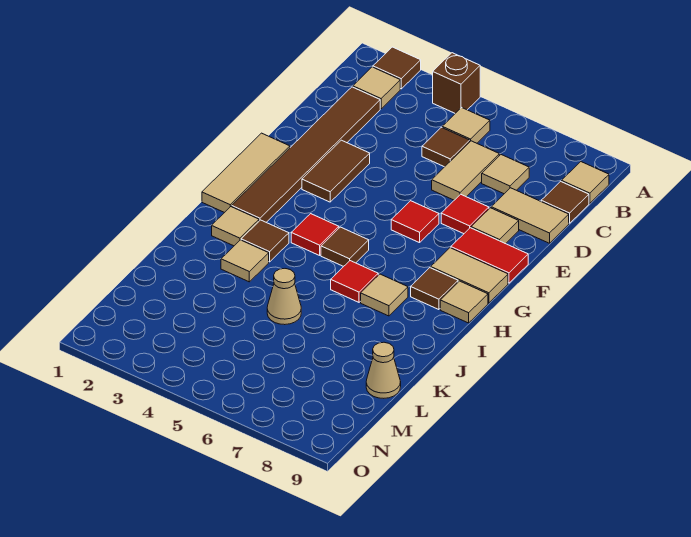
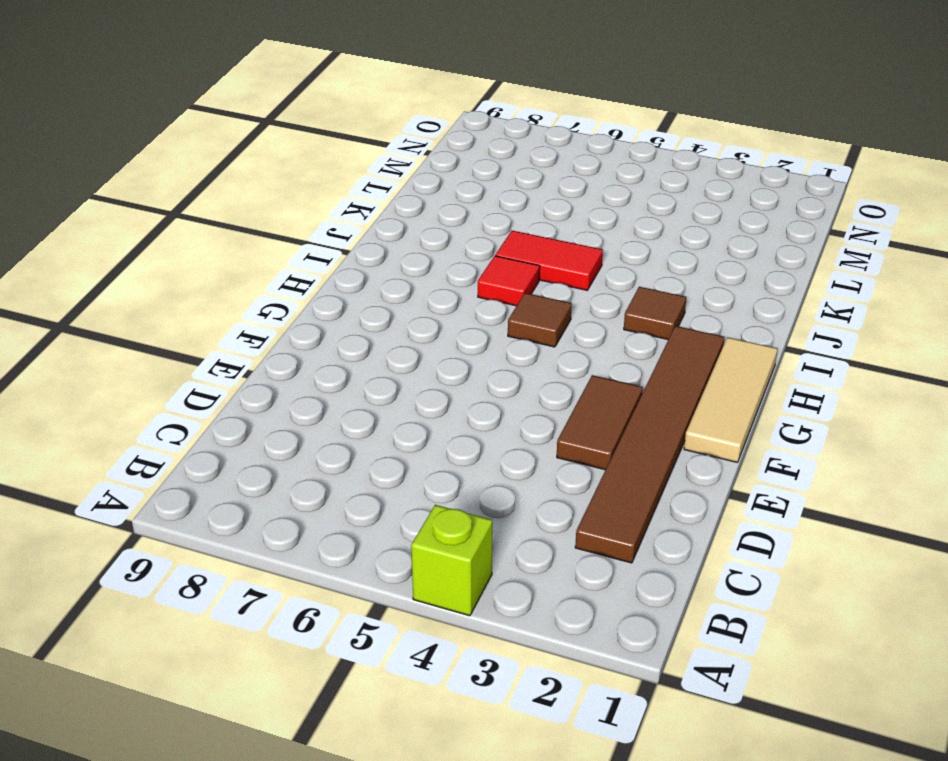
lime 1x1 brick [411,505,492,616] -> brown 1x1 brick [433,53,480,113]
red 1x2 tile [495,231,603,290] -> red 1x2 tile moved to [451,228,528,283]
none -> brown 1x1 tile [373,47,421,89]
none -> tan 1x1 tile [353,67,400,109]
none -> tan 1x1 tile [442,108,490,143]

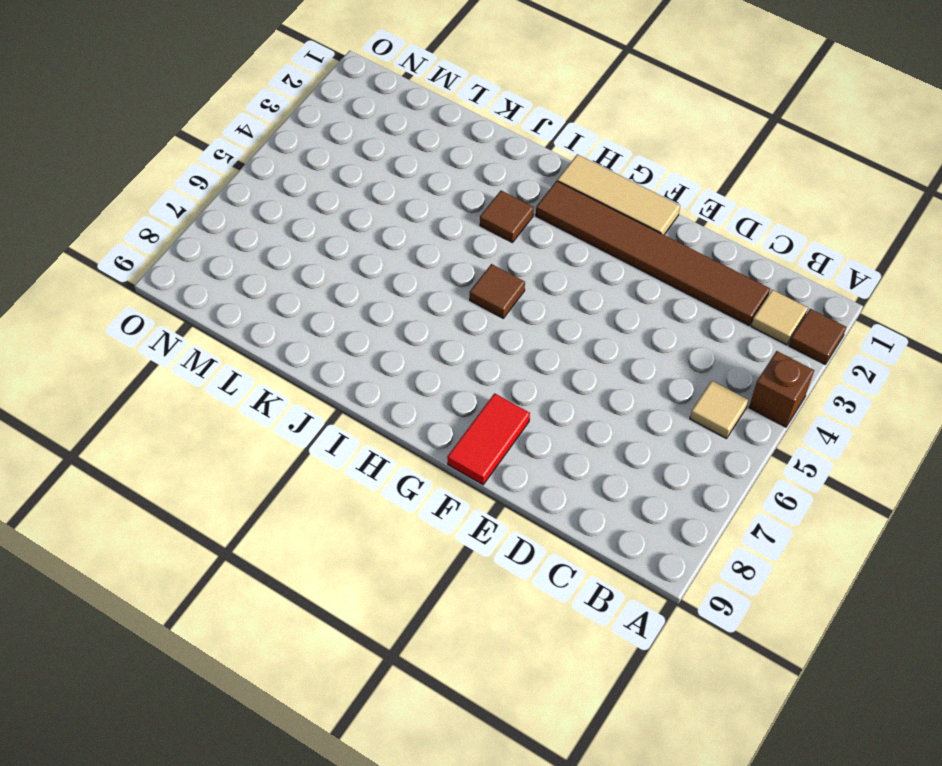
none -> tan 1x1 tile [562,162,609,203]
none -> brown 1x1 tile [422,127,470,167]
none -> tan 1x2 tile [432,141,499,200]

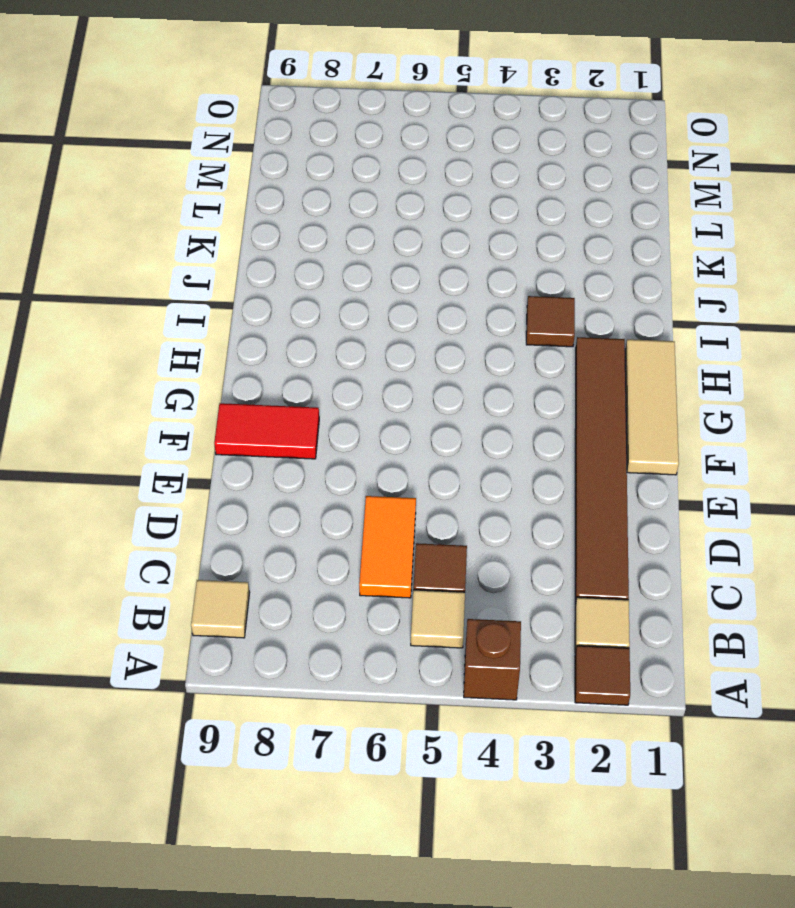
orange 1x2 tile [359,496,416,598] -> tan 1x2 tile [432,141,499,200]
none -> tan 1x1 tile [482,155,529,194]
none -> brown 1x1 tile [541,181,589,223]
none -> tan 1x2 tile [491,188,569,243]

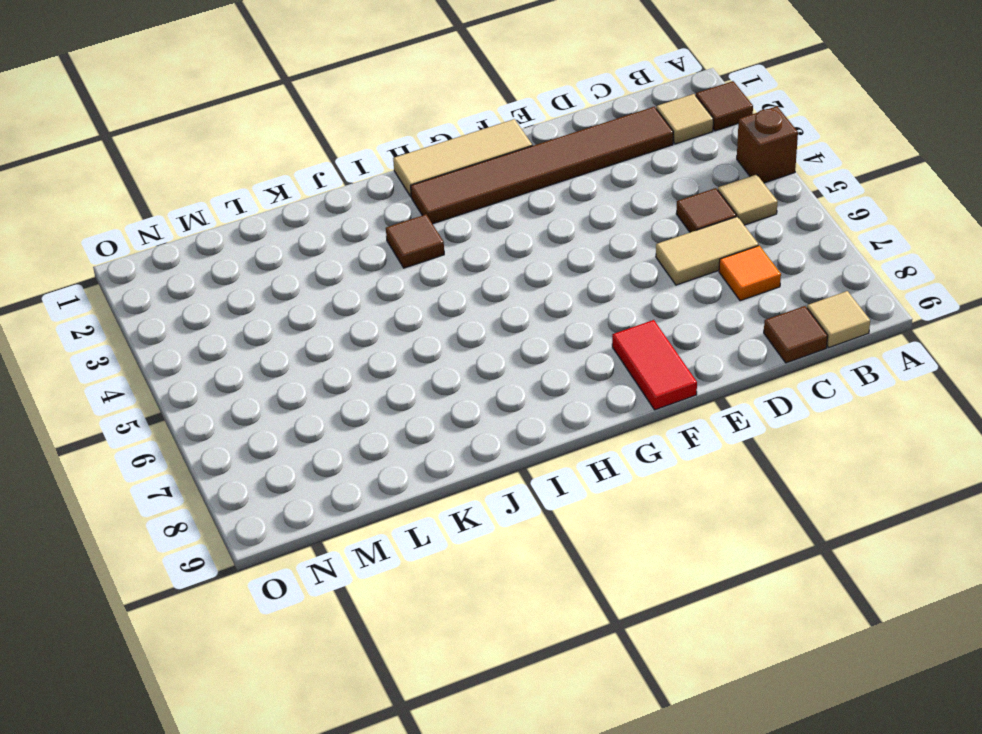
orange 1x1 tile [719,246,781,301] -> tan 1x1 tile [482,155,529,194]
none -> tan 1x2 tile [491,188,569,243]
none -> brown 1x2 tile [302,140,370,202]
none -> red 1x1 tile [441,194,489,234]

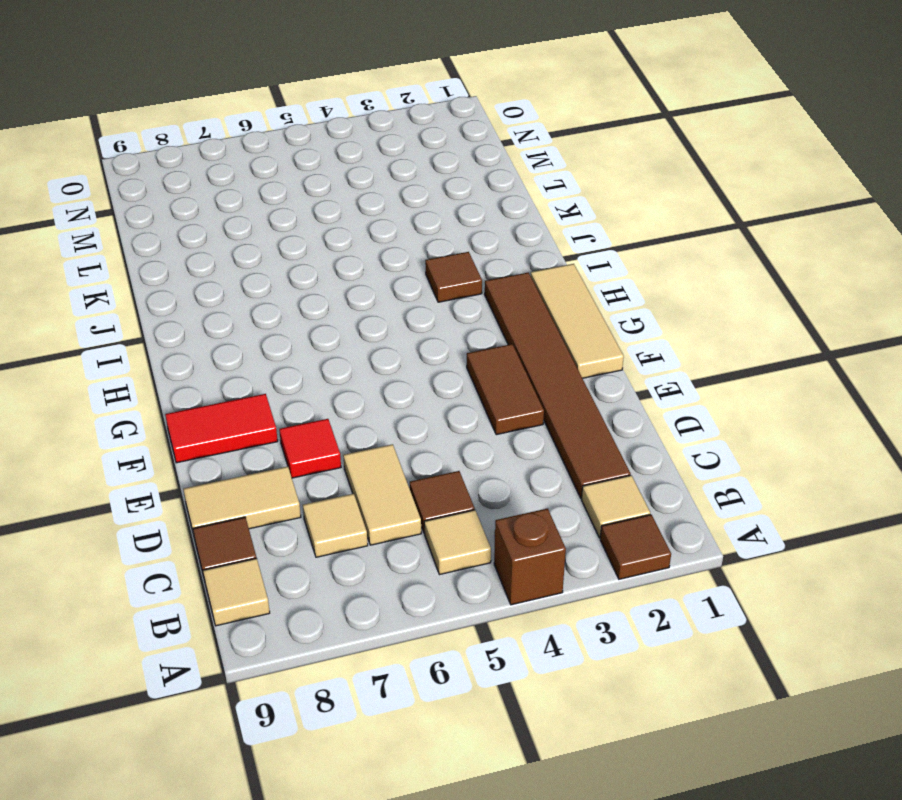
none -> tan 1x1 tile [471,208,519,244]
none -> red 1x1 tile [391,201,439,243]
none -> tan 1x2 tile [431,248,508,303]

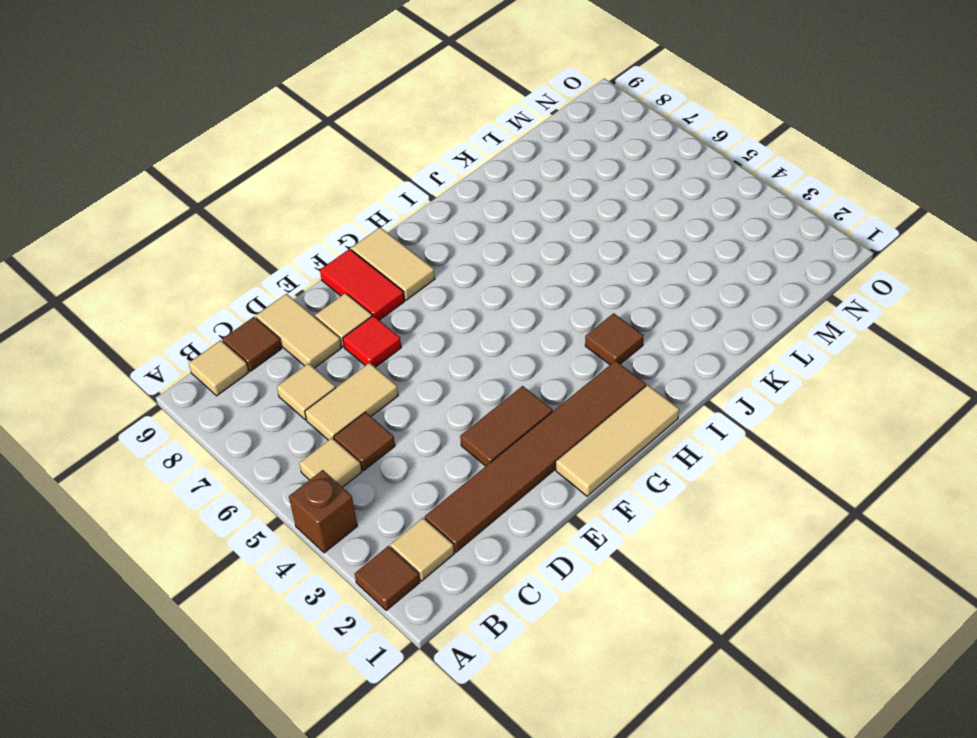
none -> red 1x1 tile [391,201,439,243]
none -> red 1x1 tile [291,214,339,255]
none -> brown 1x1 tile [321,227,369,266]

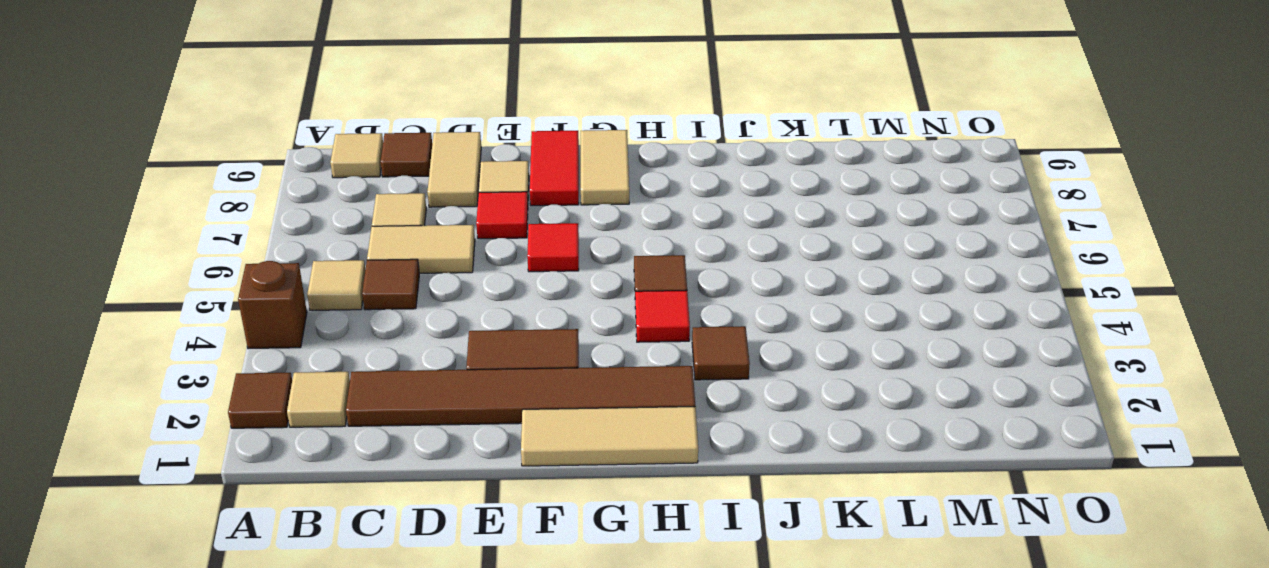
none -> brown 1x1 tile [411,268,458,310]
none -> tan 1x1 tile [440,281,488,323]
none -> tan 1x1 tile [212,207,259,246]

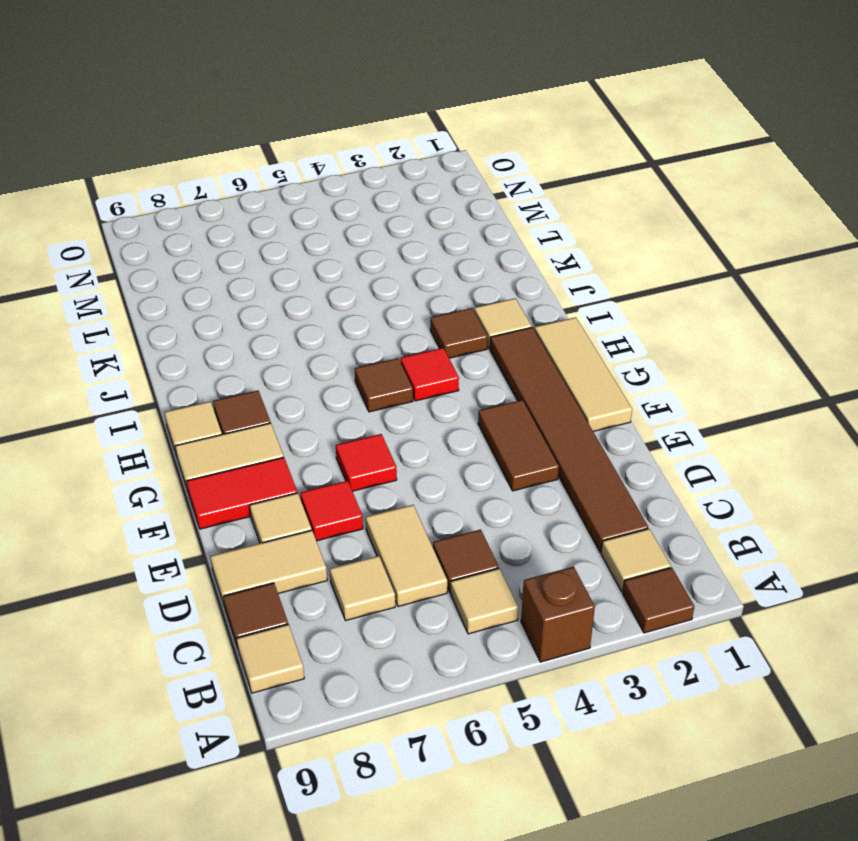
none -> red 1x1 tile [331,261,378,302]
none -> tan 1x1 tile [361,274,408,316]
none -> tan 1x1 tile [221,240,269,282]

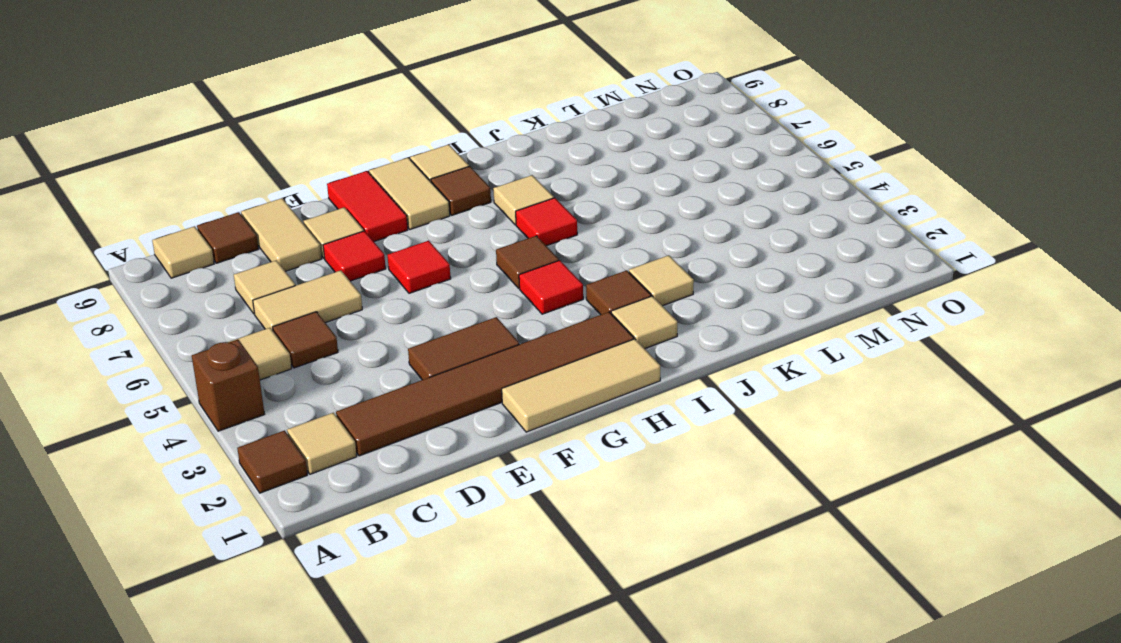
none -> tan 1x1 cone [267,269,301,325]
none -> tan 1x1 cone [366,342,401,398]

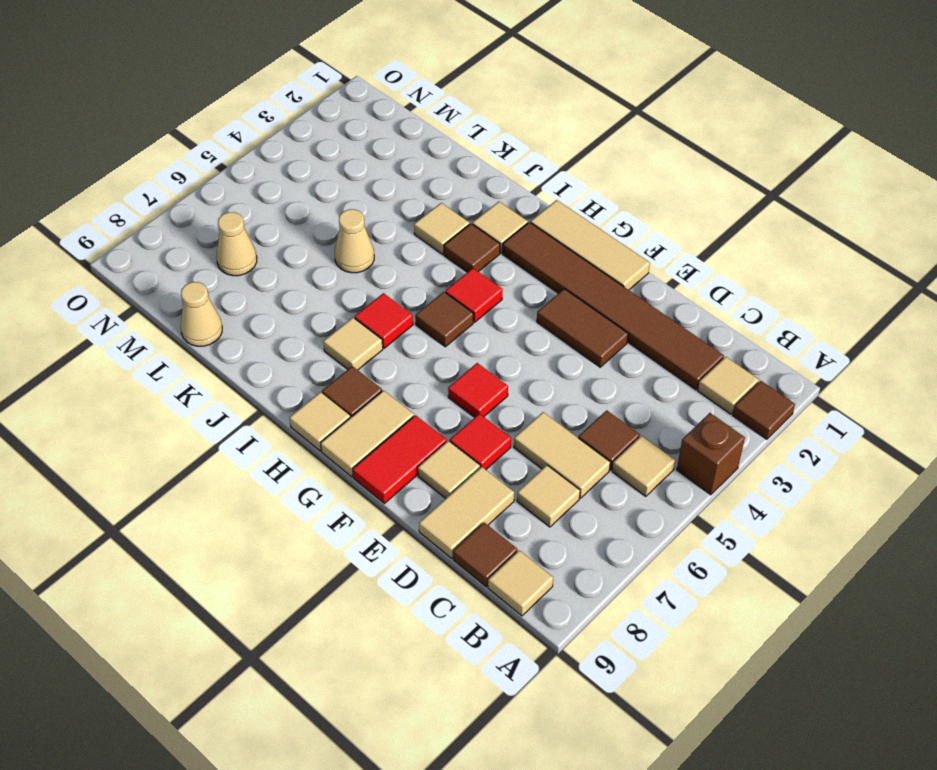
tan 1x1 cone [216,212,257,276] -> none

